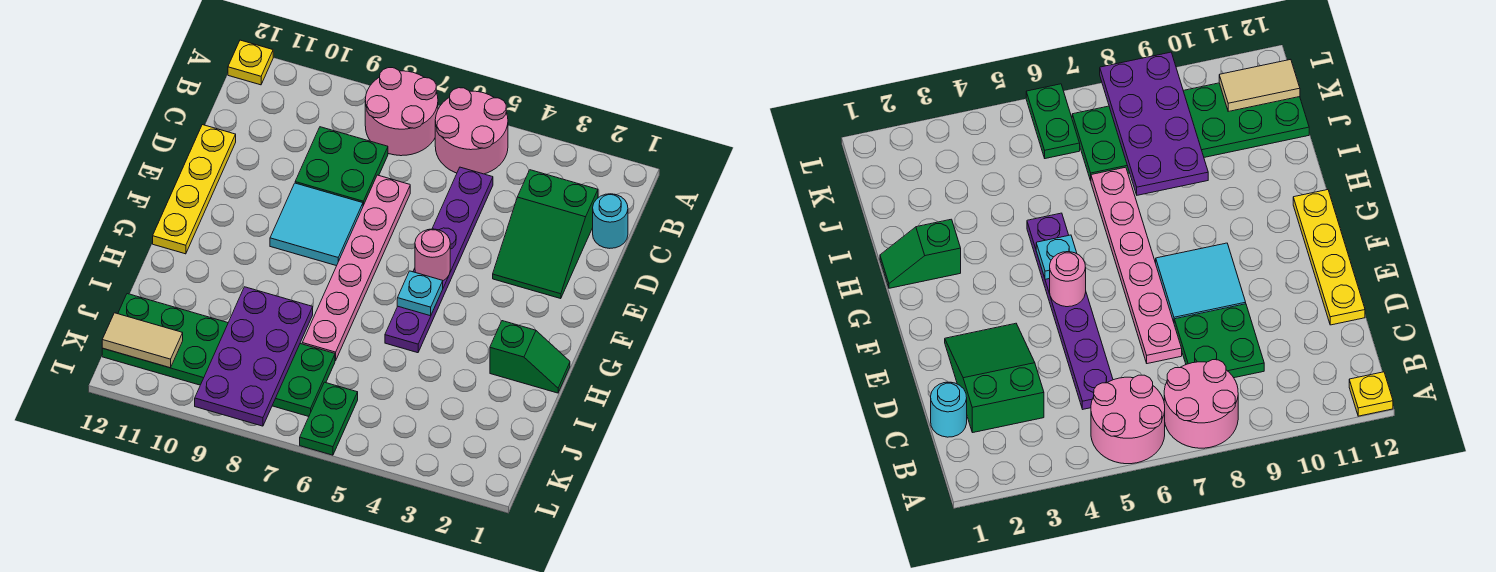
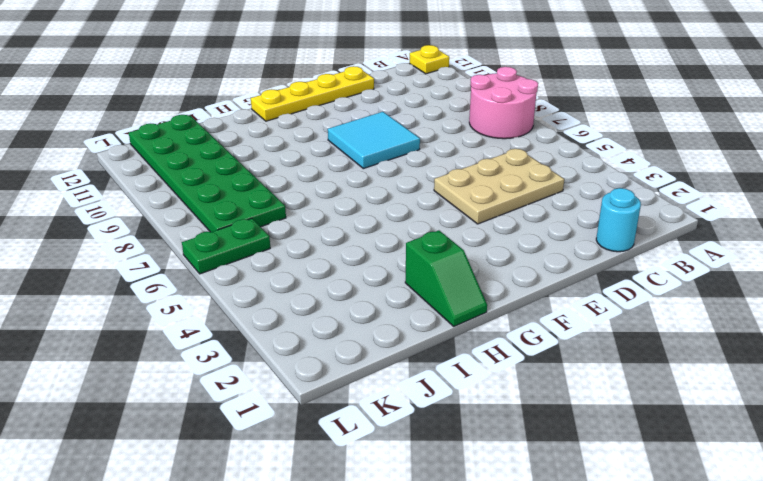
tan 2x3 plate [434,149,564,224] -> purple 1x6 plate [385,167,493,353]
none -> pink 2x2 round brick [435,88,508,174]
none -> green 2x3 slope [493,170,598,299]
none -> green 2x2 plate [295,127,388,206]

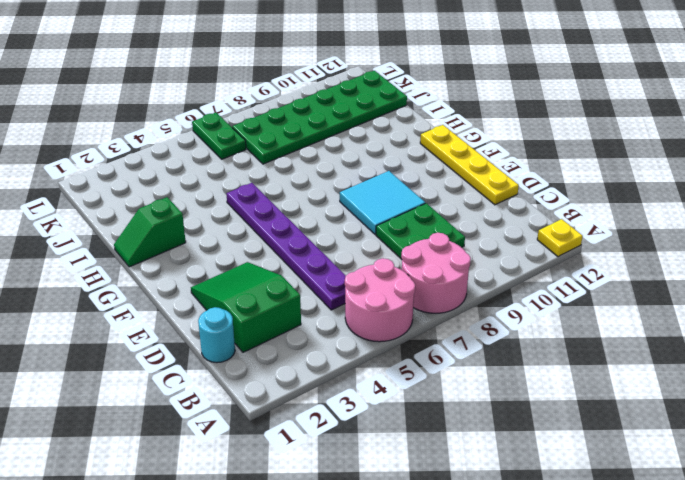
none -> pink 1x6 plate [302,175,410,361]
none -> pink 1x1 round brick [415,229,450,281]
none -> cyan 1x1 plate [397,271,443,316]

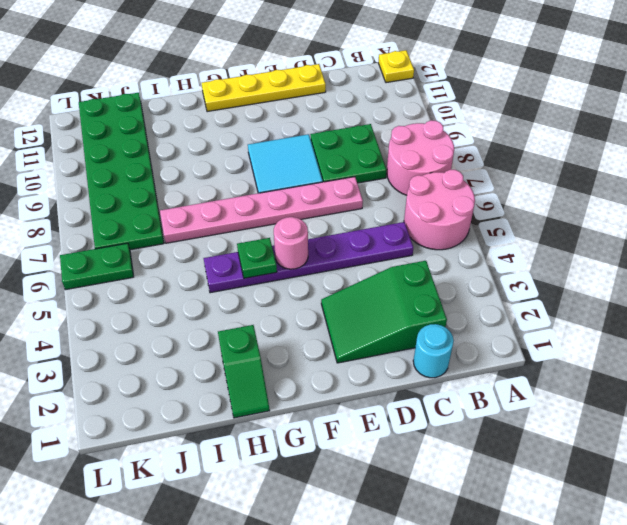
green 1x1 plate [237,238,277,278] -> cyan 1x1 plate [397,271,443,316]
none -> purple 2x4 plate [195,287,313,426]
none -> tan 1x2 tile [102,313,183,368]

